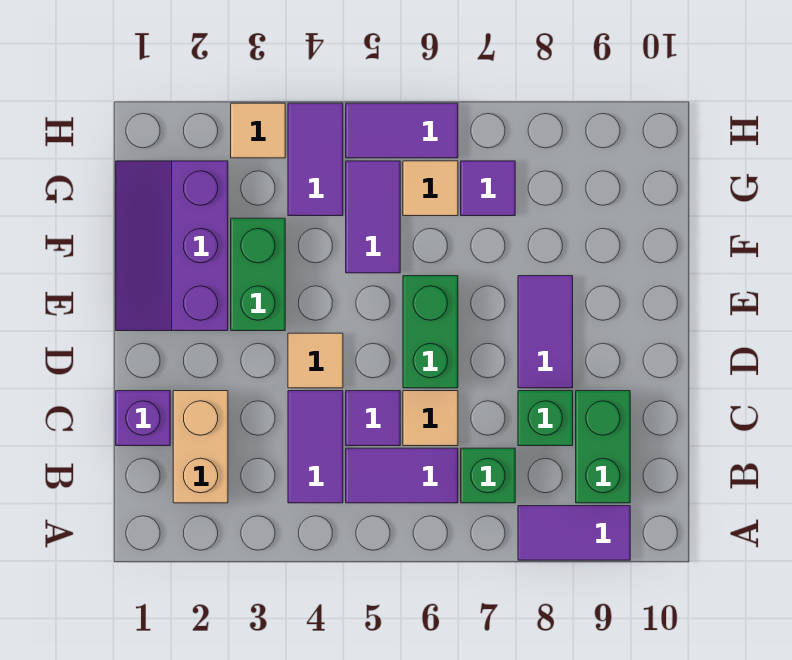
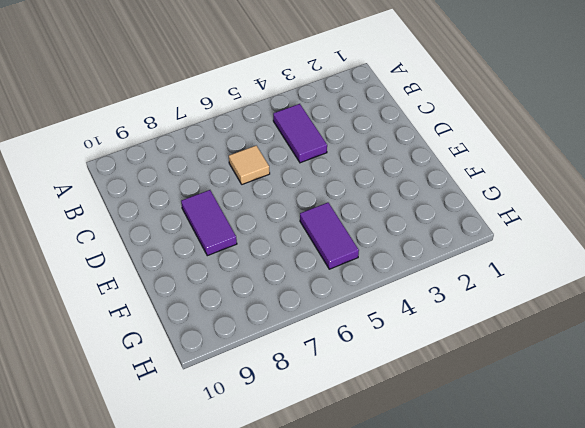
none -> purple 1x2 tile [518,506,630,560]
none -> tan 1x2 brick [173,391,228,503]
none -> purple 1x2 tile [346,448,458,503]

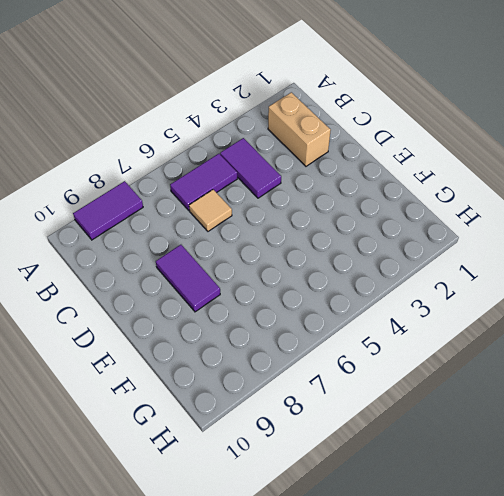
none -> green 1x1 brick [461,448,515,503]
none -> green 1x2 brick [576,391,630,503]
none -> purple 1x1 brick [116,391,170,446]

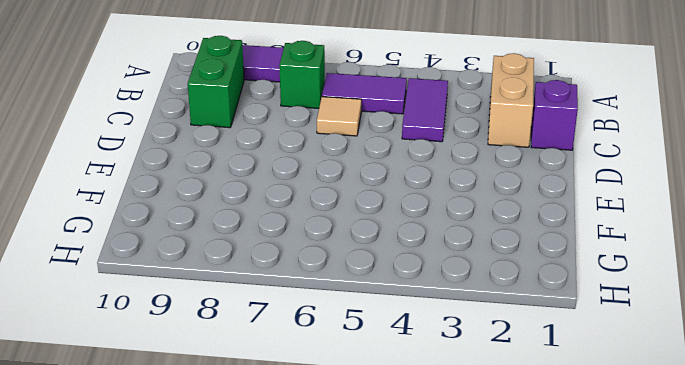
none -> purple 1x1 tile [346,391,400,446]
none -> green 1x1 brick [518,391,573,446]
none -> tan 1x1 tile [288,333,343,388]

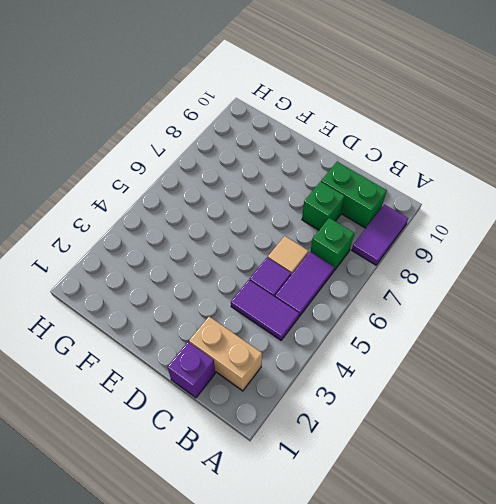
none -> tan 1x1 tile [288,333,343,388]
none -> green 1x2 brick [403,276,458,388]
none -> purple 1x2 tile [518,276,573,388]

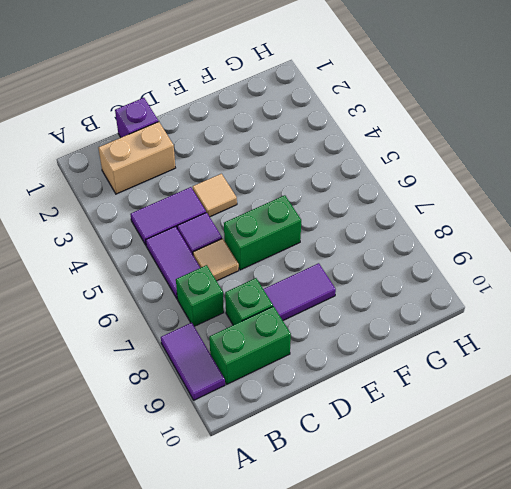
none -> purple 2x3 slope [116,161,228,331]
none -> green 1x2 brick [231,218,285,331]
none -> purple 1x2 tile [346,161,400,273]

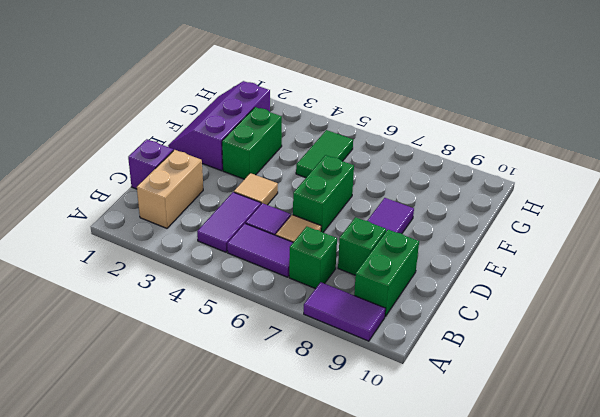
green 1x2 tile [296,130,353,178] -> purple 1x2 tile [346,161,400,273]
none -> purple 1x2 tile [288,103,343,216]
none -> tan 1x1 tile [403,161,458,216]
none -> purple 1x1 tile [461,161,515,216]

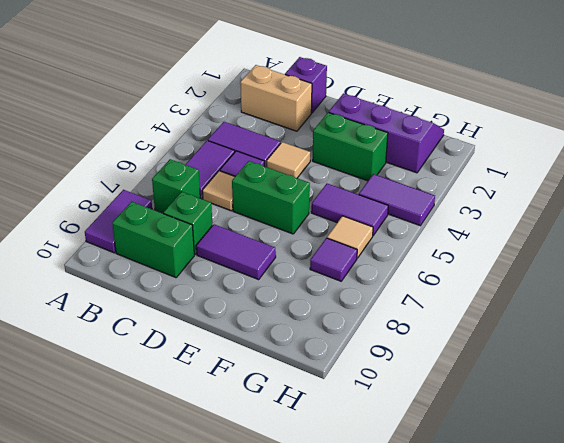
none -> tan 1x1 tile [231,103,285,158]
none -> purple 1x2 tile [346,103,458,158]

